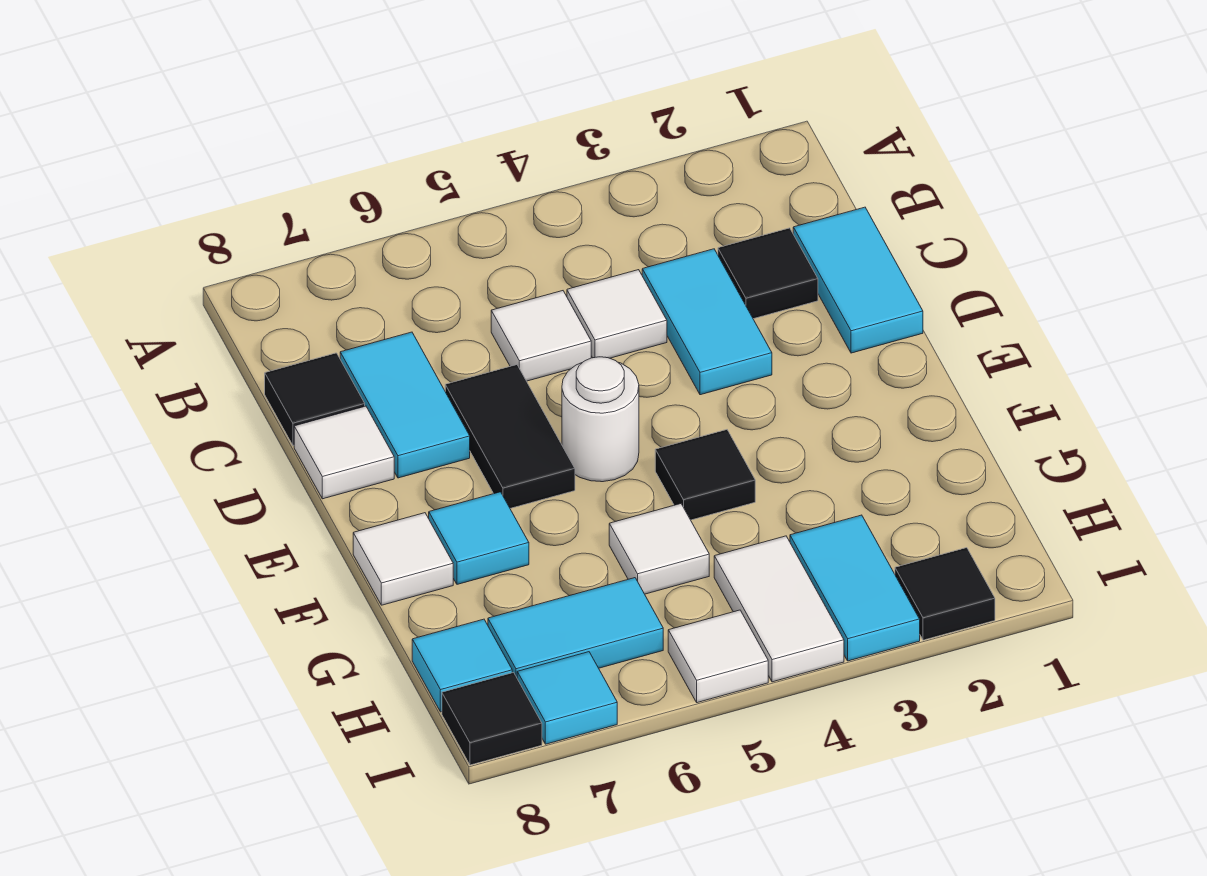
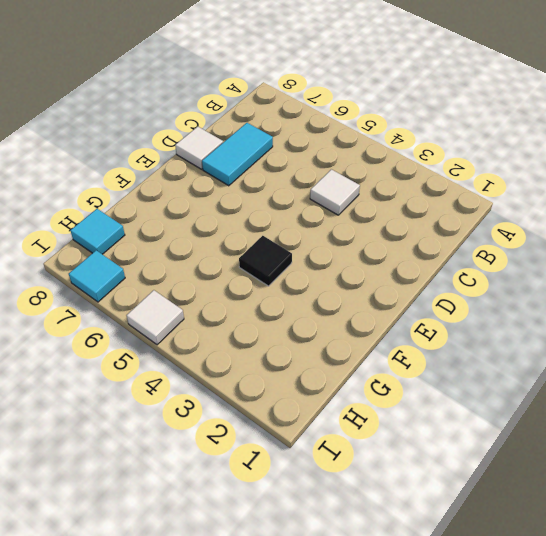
none -> cyan 1x2 tile [793,207,923,353]
none -> black 1x1 tile [718,228,818,319]
none -> cyan 1x2 tile [642,249,772,395]

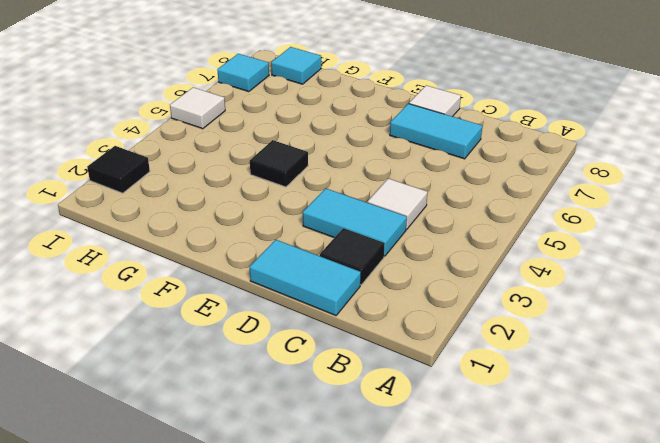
none -> white 1x1 tile [491,291,591,381]
none -> black 1x1 tile [265,353,365,445]
none -> black 1x2 tile [445,365,575,508]

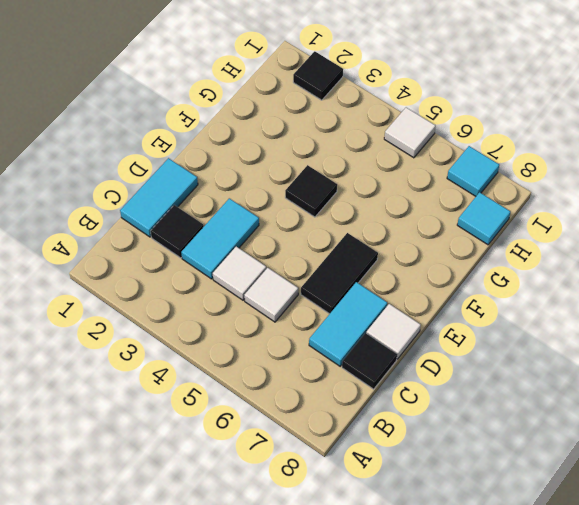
none -> white 1x1 round brick [562,357,639,482]
none -> cyan 1x1 tile [429,492,529,584]
none -> white 1x1 tile [353,513,453,605]

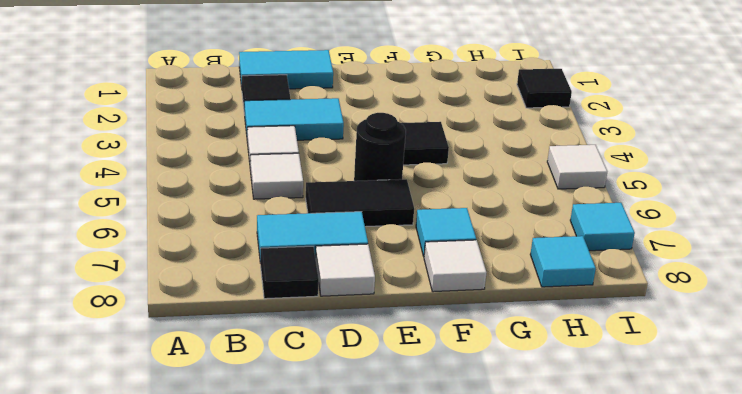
black 1x1 round brick [354,113,406,181] -> white 1x1 round brick [562,357,639,482]
none -> white 1x1 tile [609,504,709,594]
none -> cyan 1x2 tile [790,515,920,661]
none -> white 1x2 tile [714,536,844,682]

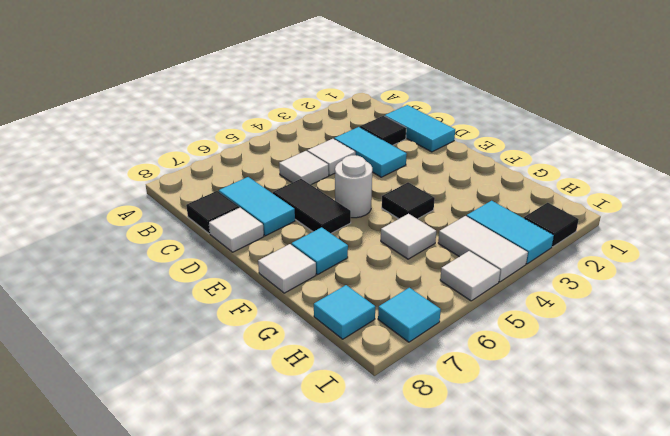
none -> cyan 1x2 tile [488,578,663,677]
none -> black 1x1 tile [442,673,542,765]

